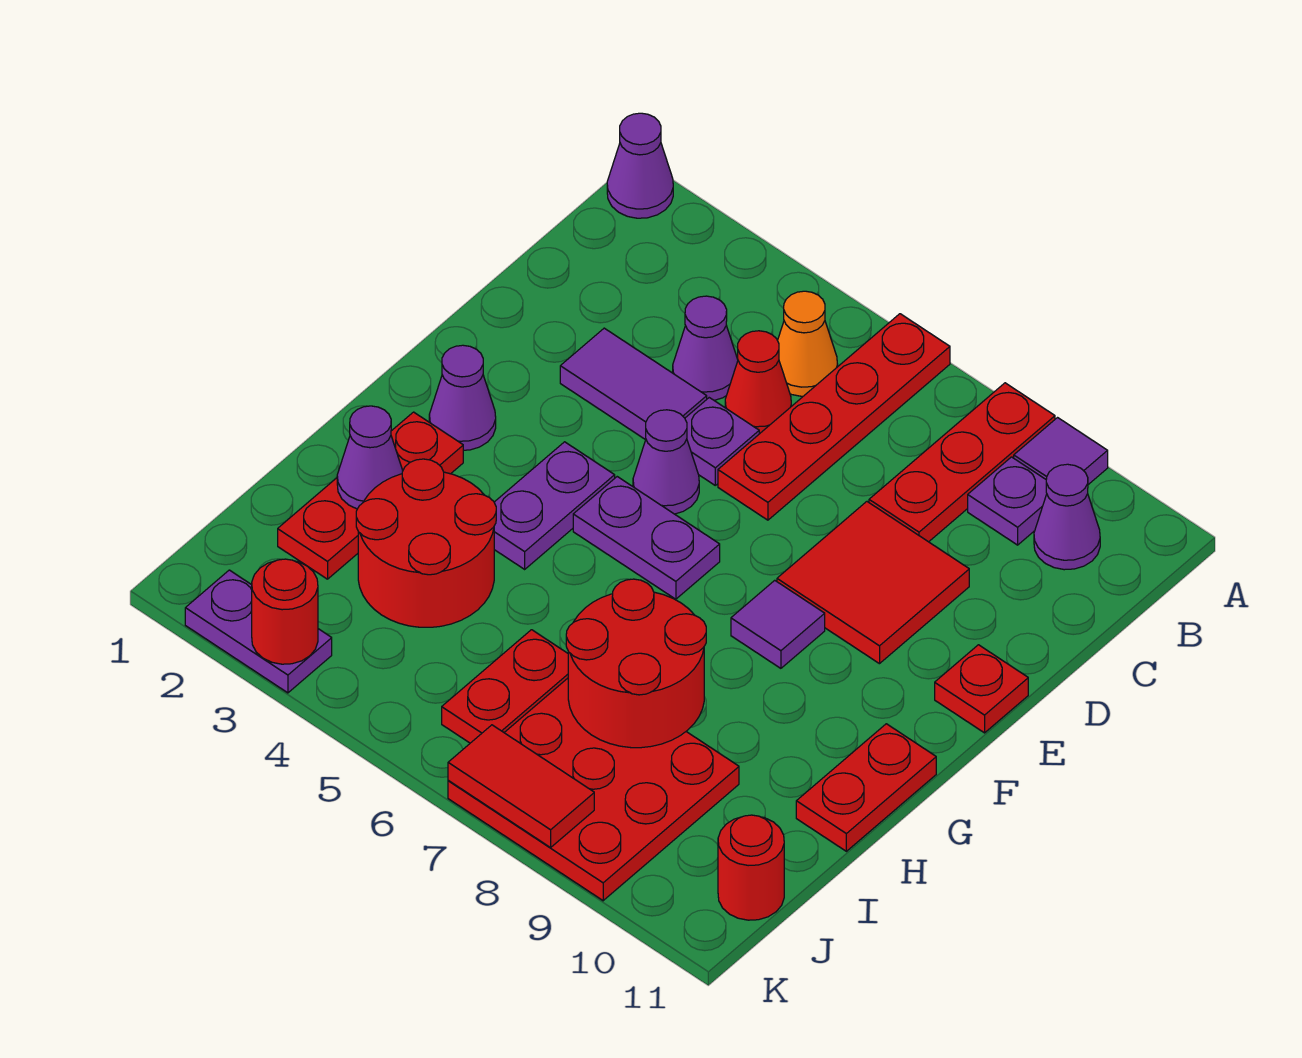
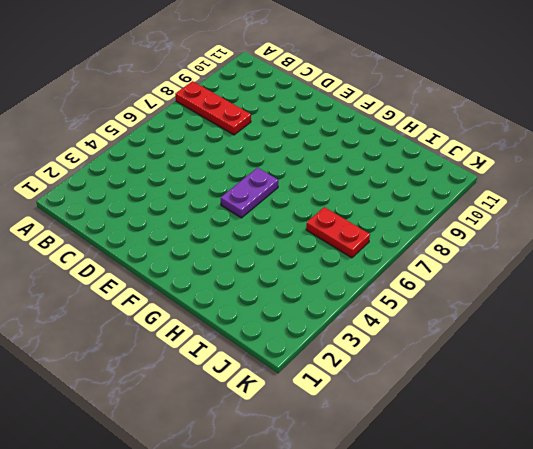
none -> purple 1x1 cone [607,113,673,218]
none -> red 1x4 plate [718,314,950,520]
none -> purple 1x1 tile [1014,418,1108,485]

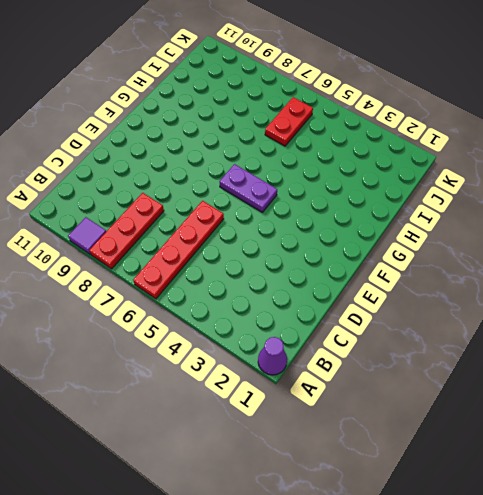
none -> orange 1x1 cone [778,291,838,396]
none -> purple 1x1 plate [968,457,1047,545]
none -> purple 1x1 cone [1034,464,1100,570]

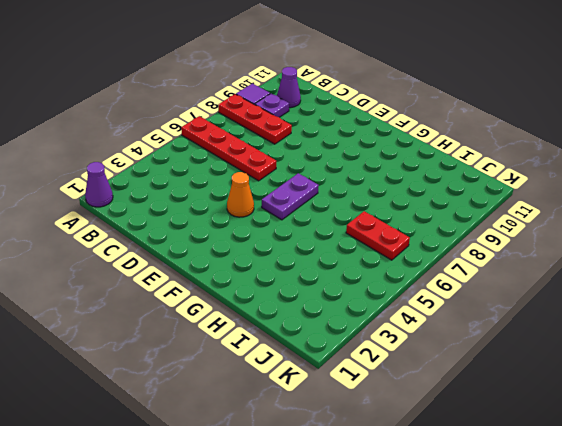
orange 1x1 cone [227,172,254,217] -> orange 1x1 cone moved to [778,291,838,396]
none -> purple 1x1 cone [673,296,738,400]
none -> red 1x1 cone [725,331,791,434]
none -> purple 1x2 tile [560,328,707,440]

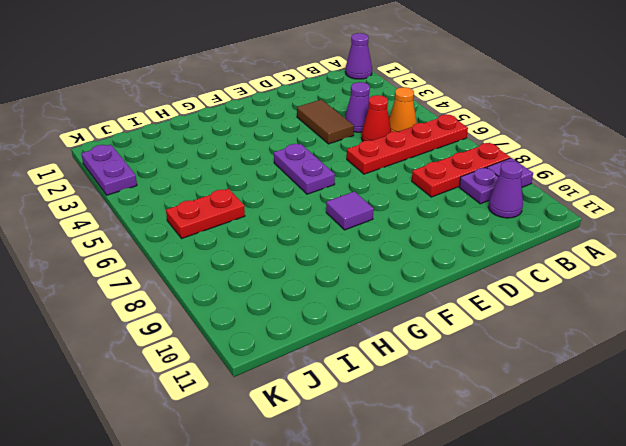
brown 1x2 tile [297,100,354,144] -> purple 1x2 tile [560,328,707,440]
none -> purple 1x1 plate [685,398,759,485]
none -> red 2x2 tile [777,502,969,664]
none -> purple 1x1 cone [633,410,699,514]

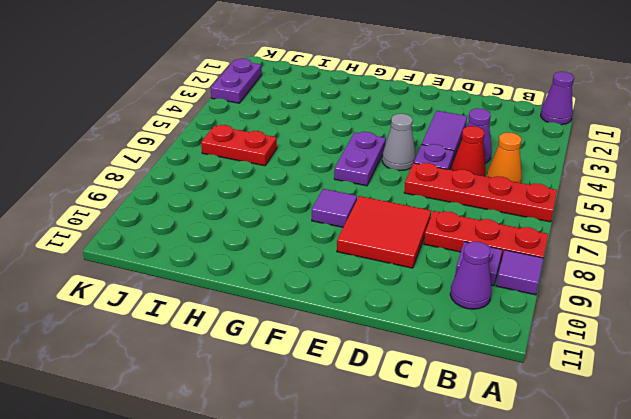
grey 1x1 cone [382,114,416,170] -> purple 1x1 cone [633,410,699,514]
none -> red 1x1 plate [935,645,1028,733]
none -> purple 1x1 cone [429,345,496,450]
none -> purple 1x2 plate [494,442,615,569]

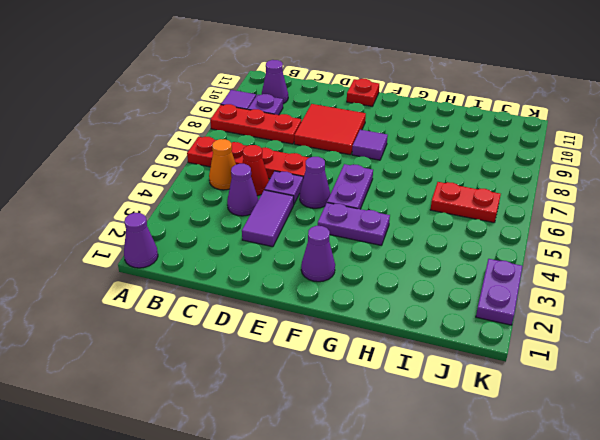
none -> red 1x3 plate [278,412,463,579]
none -> red 1x2 plate [796,724,936,851]
none -> red 2x2 round brick [356,459,496,627]

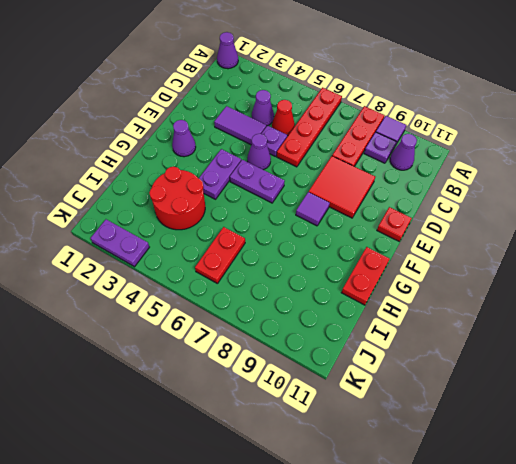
none -> orange 1x1 cone [778,291,838,396]
none -> red 1x3 plate [278,412,463,579]
none -> red 3x3 plate [448,678,739,901]

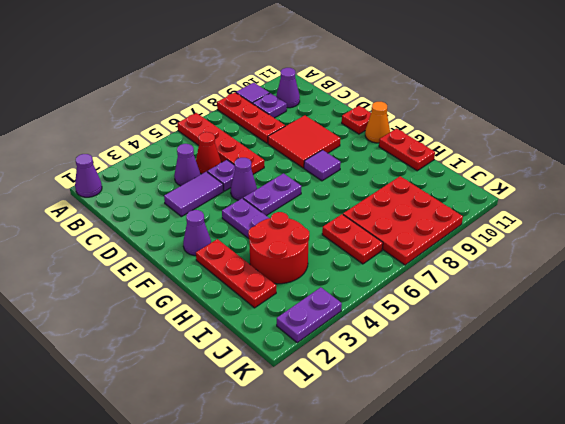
orange 1x1 cone [365,102,390,143] -> orange 1x1 cone moved to [778,291,838,396]
none -> red 1x1 round brick [718,815,784,920]
none -> purple 1x1 cone [337,406,403,509]
none -> red 2x2 round brick [566,579,706,748]

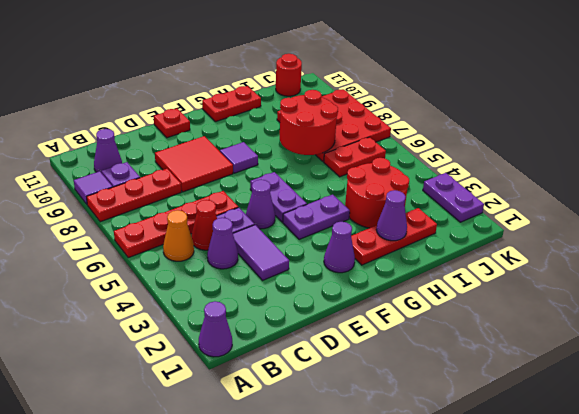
none -> red 1x1 round brick [252,559,318,664]
none -> red 1x2 tile [448,725,594,847]

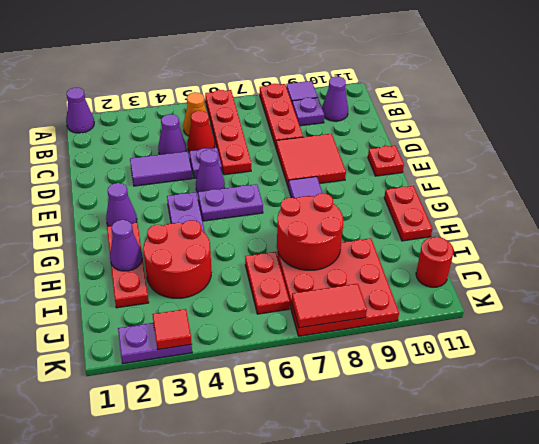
red 1x1 tile [152,309,192,350] -> red 1x1 round brick [252,559,318,664]

